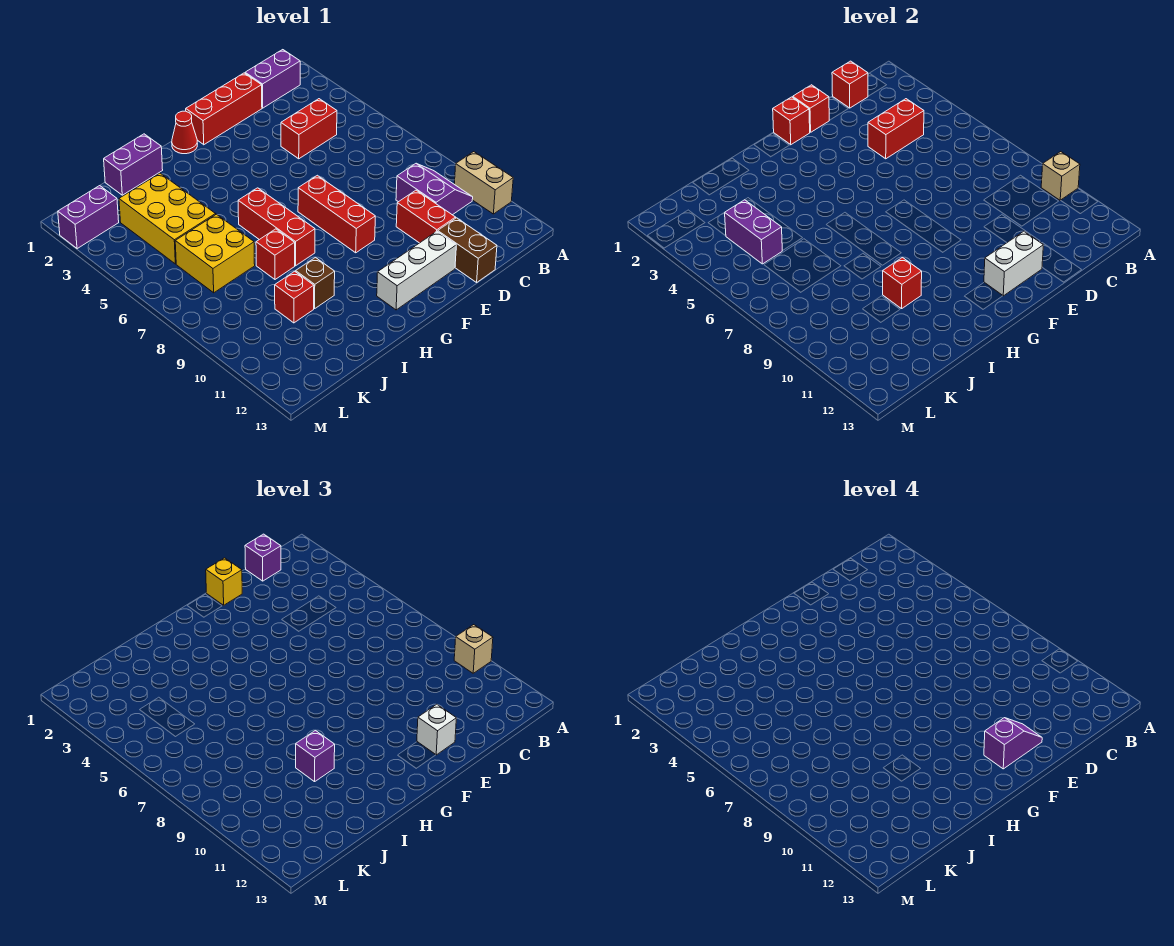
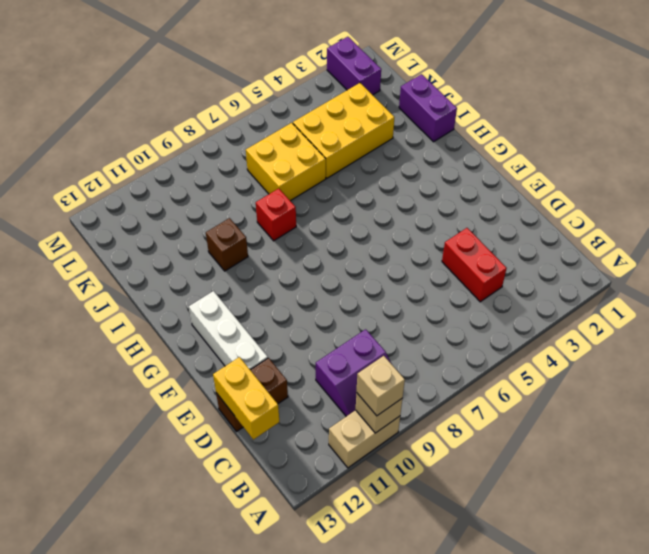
yellow 1x2 brick [213,357,279,439] -> none
none -> purple 1x2 brick [245,50,300,108]
none -> red 1x3 brick [186,73,262,145]
none -> red 1x2 brick [396,190,456,243]
none -> red 1x3 brick [298,175,375,253]

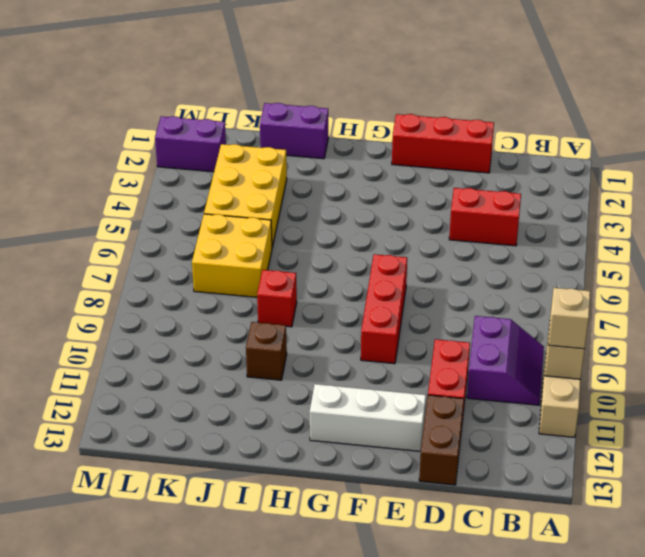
none -> purple 1x2 brick [245,50,300,108]
none -> red 1x1 cone [172,111,197,154]
none -> red 1x3 brick [238,188,315,266]
none -> red 1x1 brick [275,271,314,323]

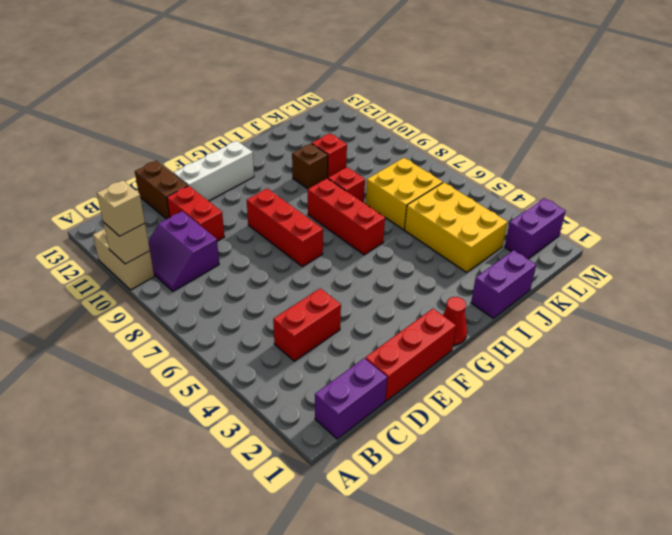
none -> red 1x1 brick [832,61,868,108]
none -> red 1x2 brick [868,99,924,159]
none -> red 1x1 brick [793,85,829,132]
none -> white 1x2 brick [984,231,1043,296]

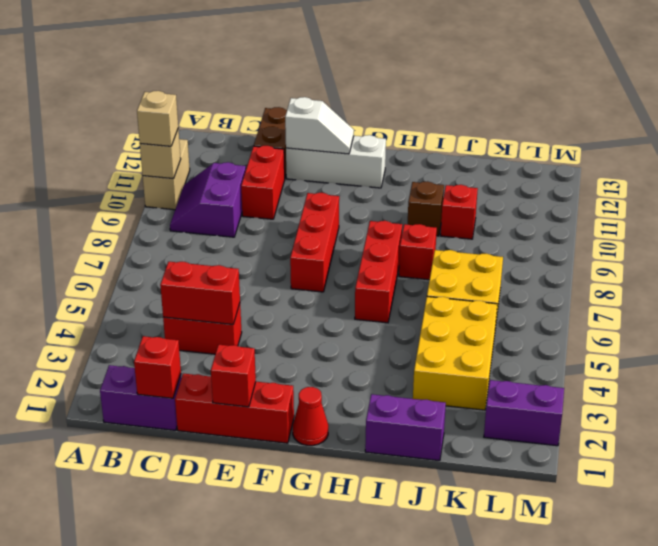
white 1x2 slope [285,97,354,154] -> white 1x2 brick [984,231,1043,296]
none -> red 1x1 brick [773,97,810,145]
none -> red 1x1 brick [883,257,922,309]
none -> purple 1x2 brick [725,200,782,264]
none -> purple 1x1 brick [245,534,281,581]

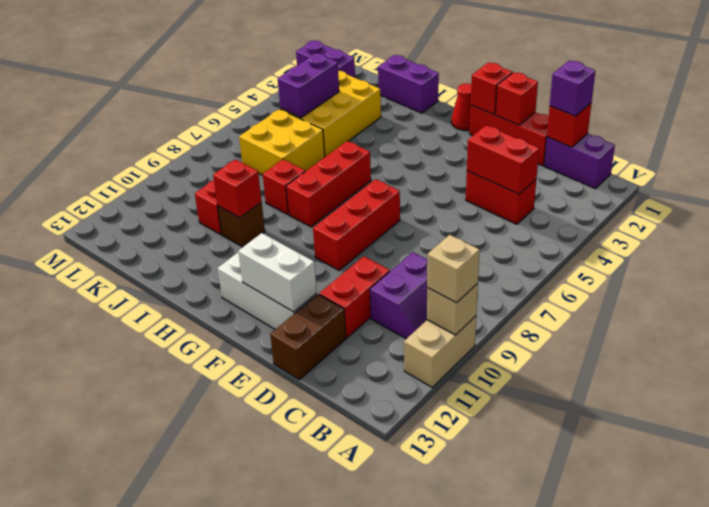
none -> yellow 1x1 brick [206,558,242,605]
none -> white 1x1 brick [417,704,456,755]
none -> purple 1x1 brick [296,730,335,782]
none -> purple 1x2 slope [984,718,1042,769]

